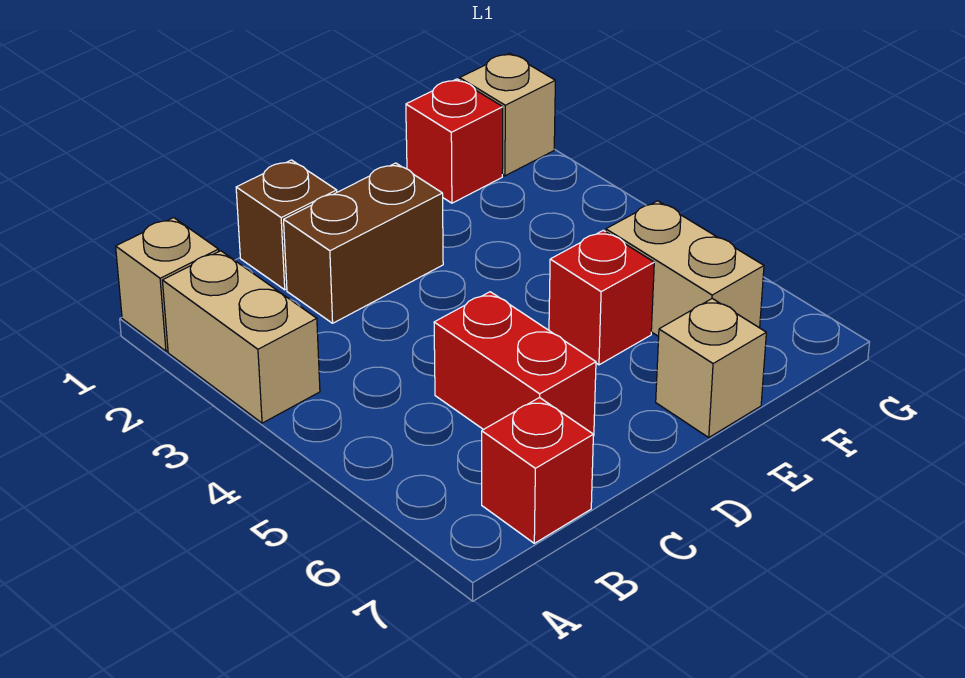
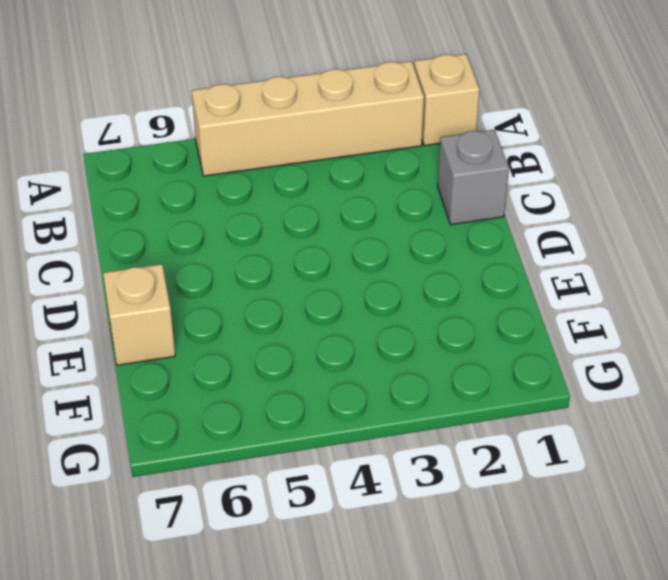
tan 1x4 brick [192,61,424,176] -> tan 1x2 brick [162,251,320,423]
grey 1x1 brick [438,130,509,225] -> brown 1x1 brick [236,160,337,290]
none -> red 1x1 brick [482,397,593,543]
none -> brown 1x2 brick [284,163,443,323]

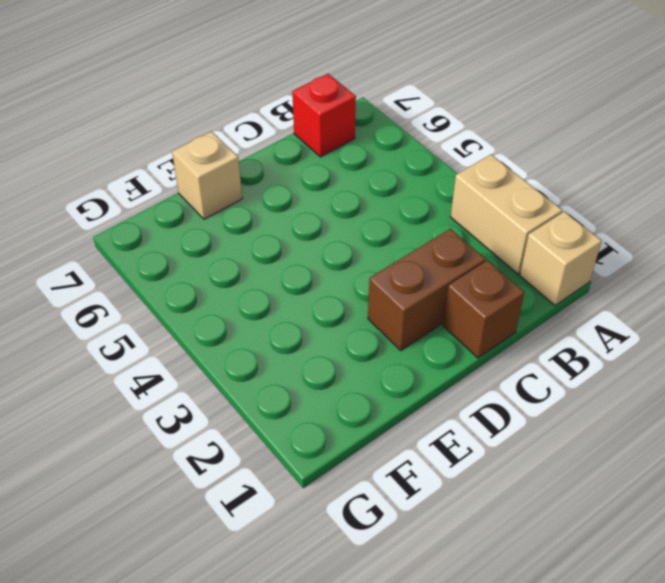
none -> red 1x2 brick [434,292,596,436]
none -> red 1x1 brick [549,230,654,365]

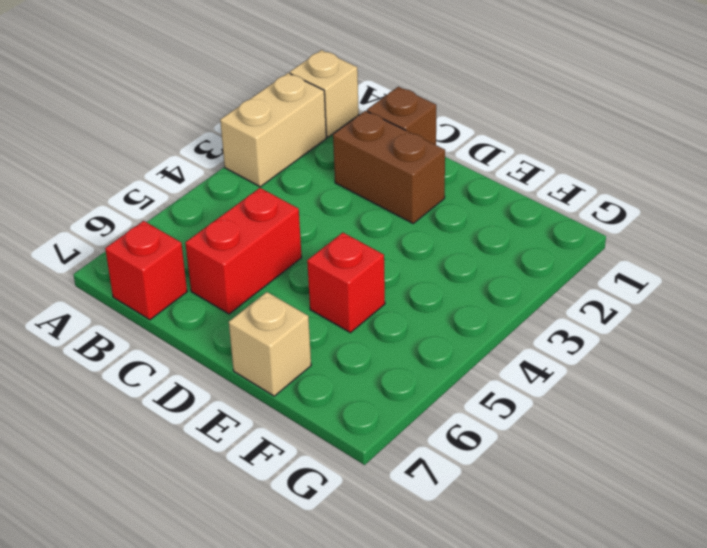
none -> red 1x1 brick [406,79,503,203]
none -> tan 1x2 brick [606,201,764,337]

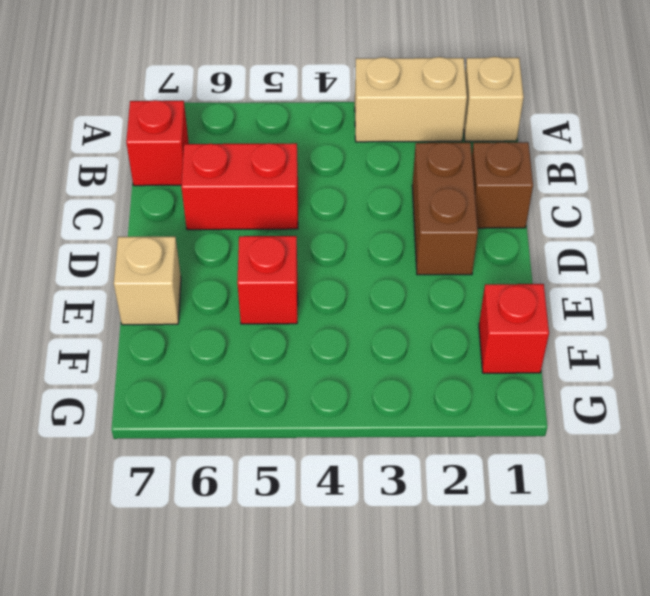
none -> tan 1x2 brick [606,201,764,337]
none -> tan 1x1 brick [460,53,555,176]

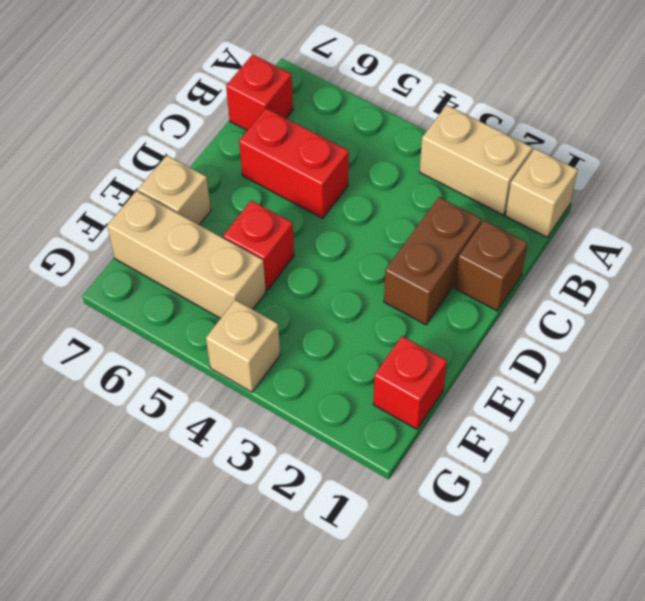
tan 1x3 brick [107,191,266,318] -> tan 1x2 brick [606,201,764,337]
tan 1x1 brick [206,300,280,392] -> tan 1x1 brick moved to [460,53,555,176]

